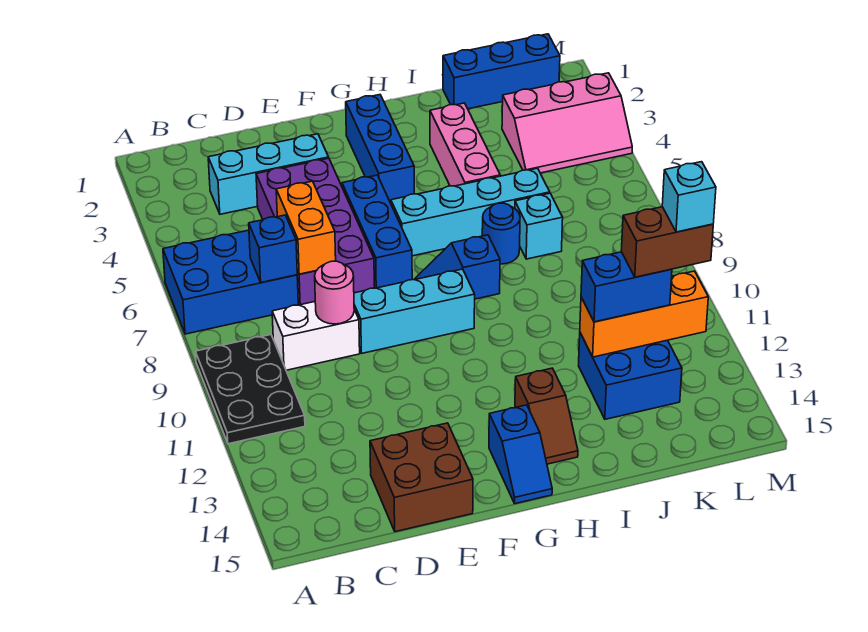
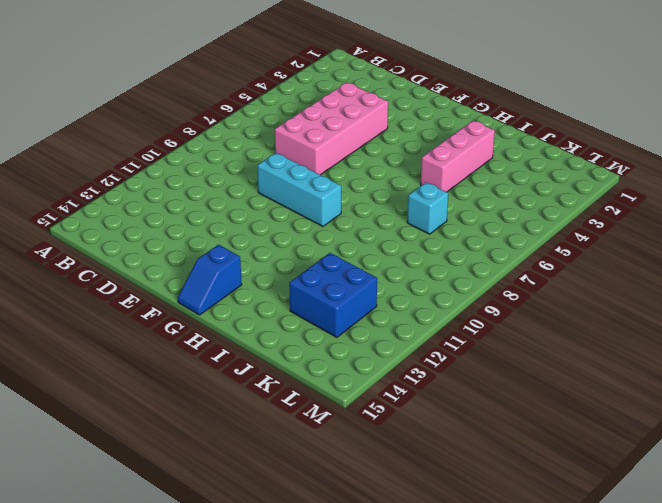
pink 2x4 brick [275,82,388,175] -> purple 2x4 brick [256,158,374,305]
none -> blue 2x3 brick [163,230,298,334]
none -> black 2x3 plate [195,335,305,444]
none -> cyan 1x3 brick [208,134,329,214]

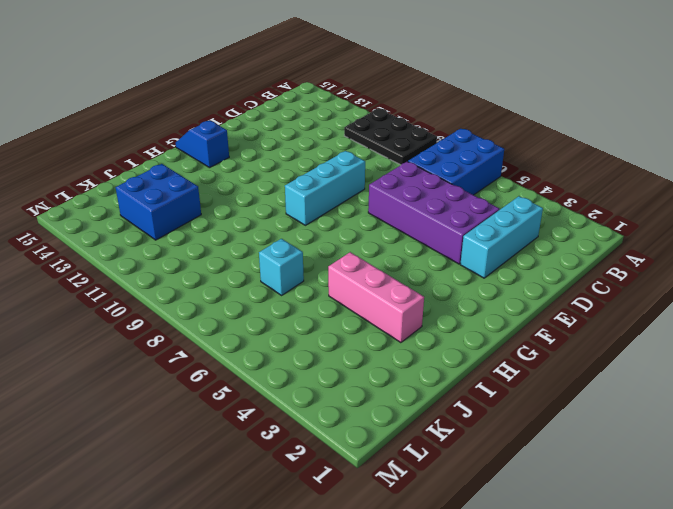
none -> white 1x2 brick [272,302,360,370]
none -> brown 2x2 brick [370,423,473,532]
none -> blue 1x3 brick [342,175,412,288]

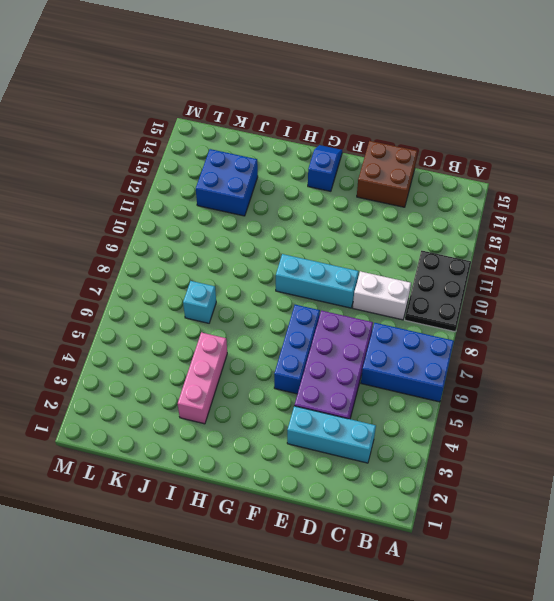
none -> blue 1x3 brick [346,95,414,203]
none -> cyan 1x4 brick [391,168,550,256]
none -> blue 1x2 slope [415,235,500,299]

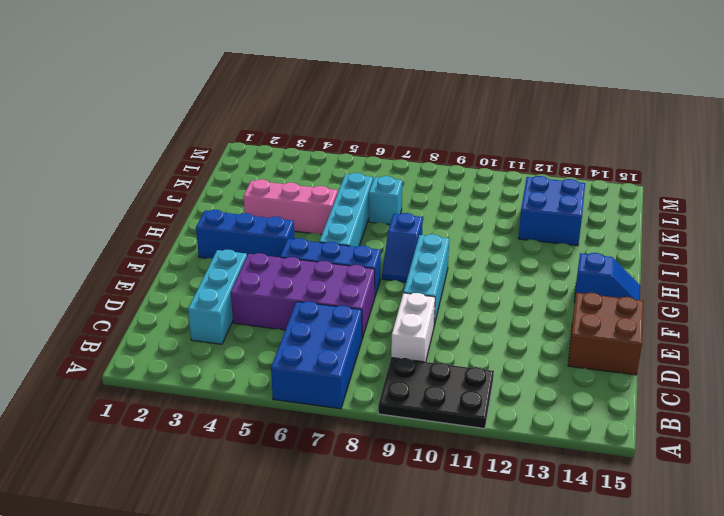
none -> brown 1x2 slope [515,368,578,464]
none -> blue 1x1 round brick [482,203,520,264]
none -> blue 1x3 brick [443,34,560,109]

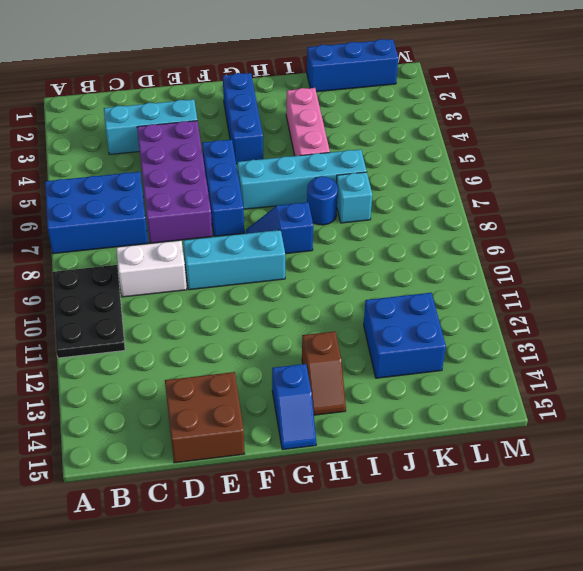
none -> pink 2x3 slope [502,73,632,173]
none -> blue 1x1 brick [249,215,297,282]
none -> orange 1x2 brick [276,181,336,274]

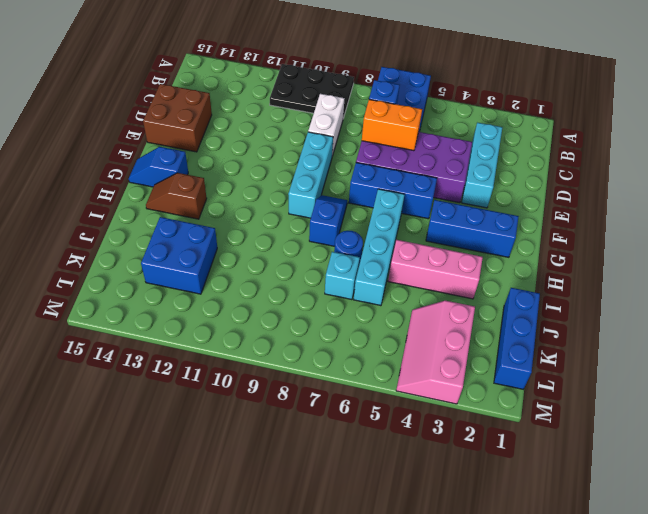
none -> pink 1x1 round brick [315,261,354,324]
none -> orange 1x3 brick [580,271,708,357]
none -> blue 1x2 brick [581,252,672,322]

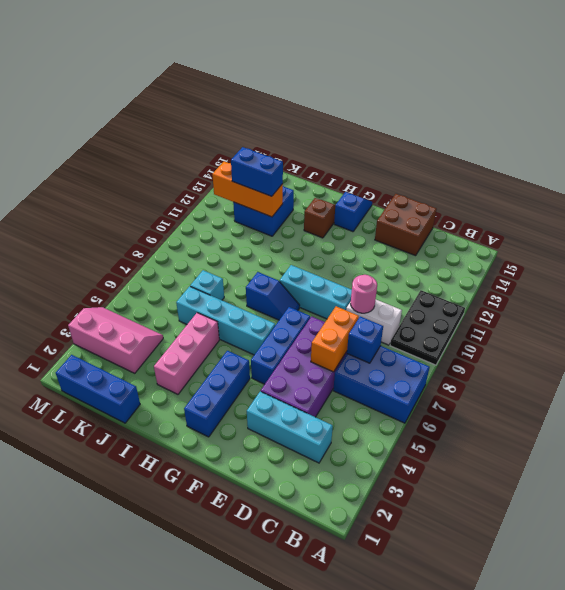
none -> blue 1x1 round brick [482,203,520,264]
none -> brown 1x2 brick [621,207,713,277]
none -> cyan 1x1 brick [662,162,716,232]

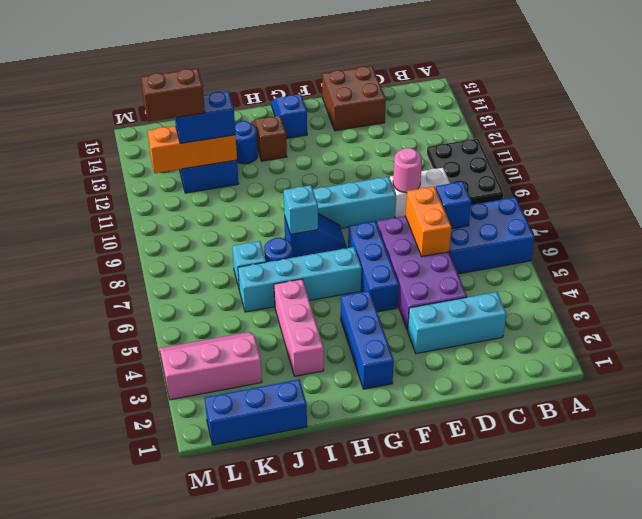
cyan 1x1 brick [284,185,318,234] -> cyan 1x1 brick moved to [662,162,716,232]
blue 1x1 round brick [235,121,258,164] -> none

